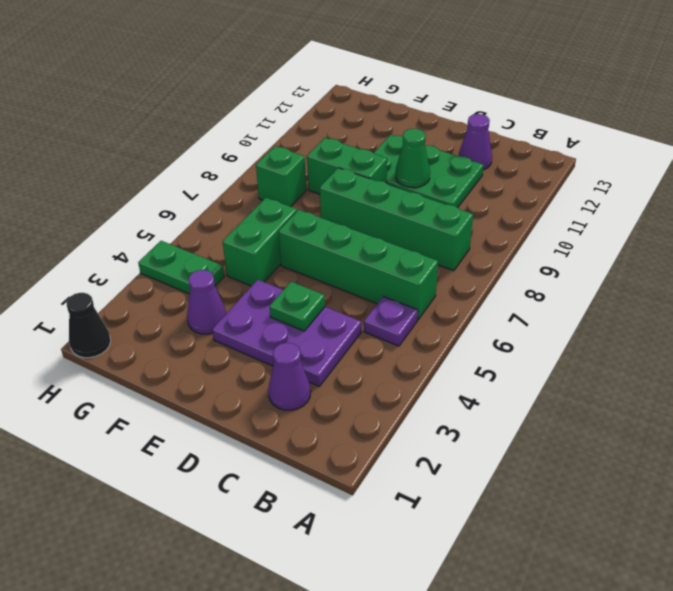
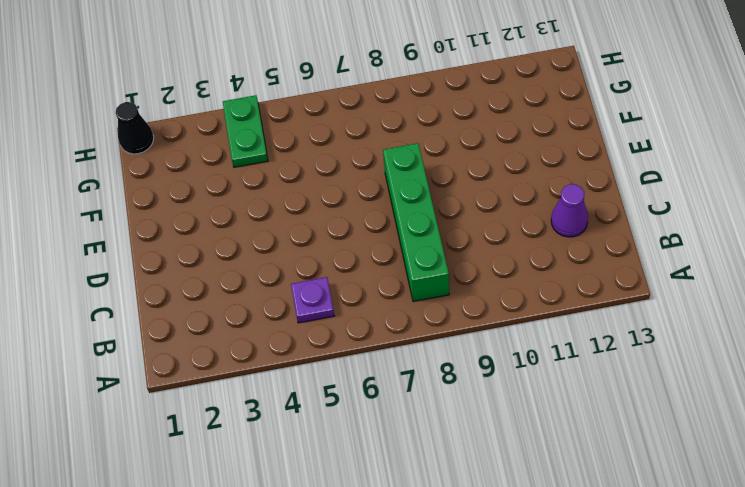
none -> green 1x4 brick [279,210,438,320]
none -> purple 1x1 cone [268,343,311,410]
none -> purple 2x3 plate [212,280,361,386]

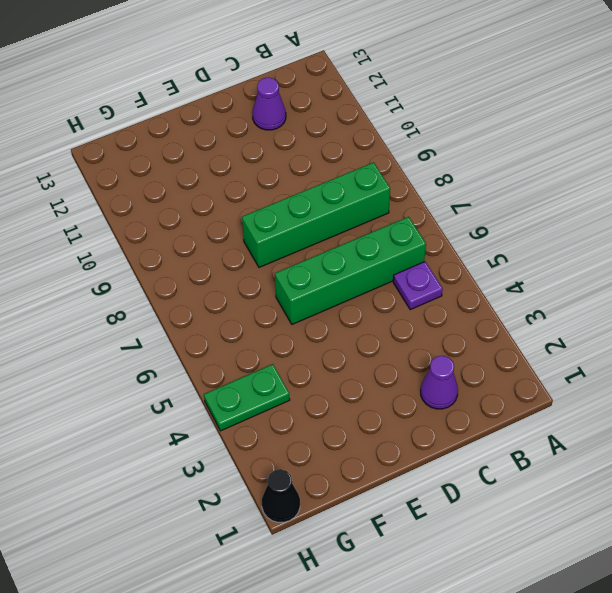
none -> purple 2x3 plate [212,280,361,386]
none -> green 2x3 plate [373,135,484,208]
none -> green 1x2 brick [307,138,387,194]

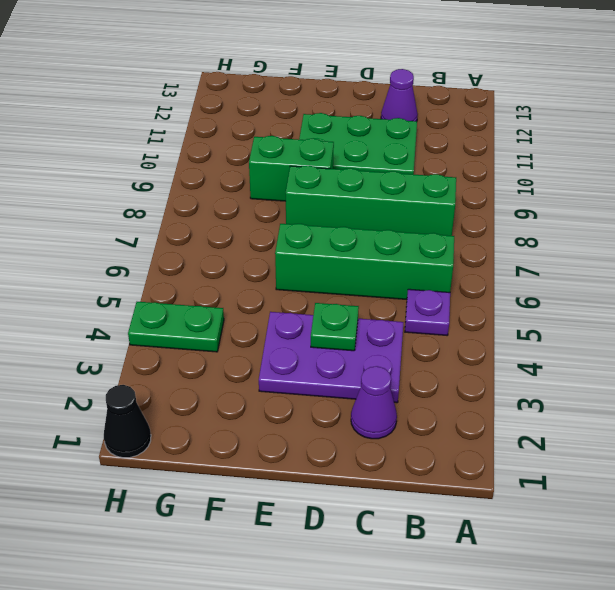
none -> purple 1x1 cone [187,270,226,334]
none -> green 1x2 brick [223,198,297,286]
none -> green 1x1 brick [256,146,306,207]

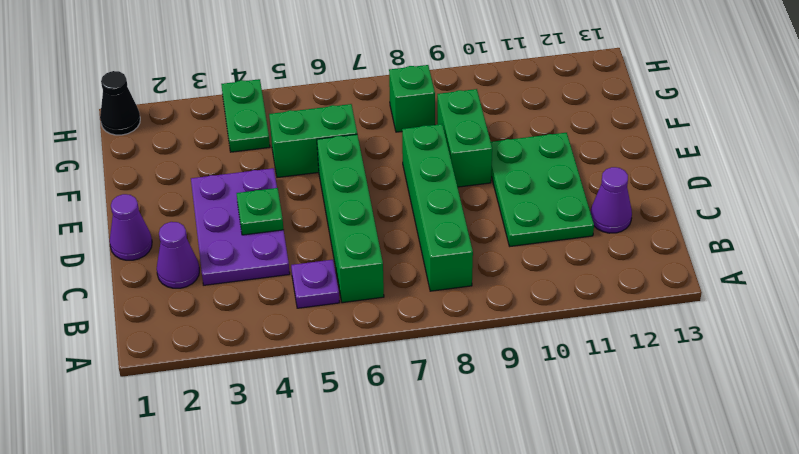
purple 1x1 cone [110,194,152,260] -> purple 1x1 cone moved to [187,270,226,334]
none -> green 1x1 cone [395,129,430,188]

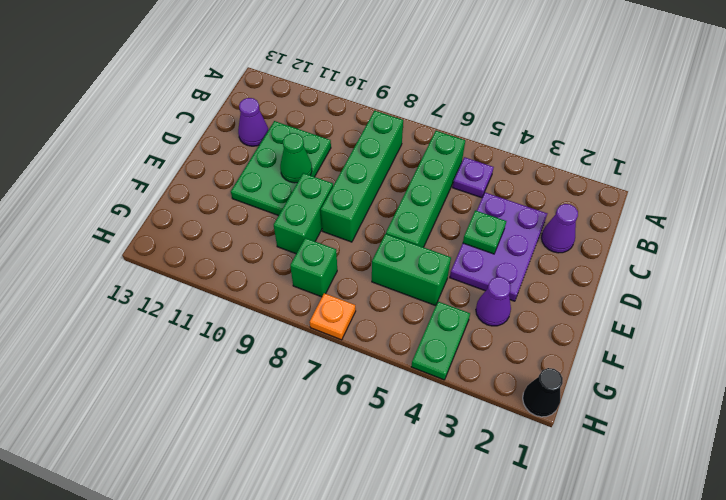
orange 1x1 plate [310,293,356,340] -> none

